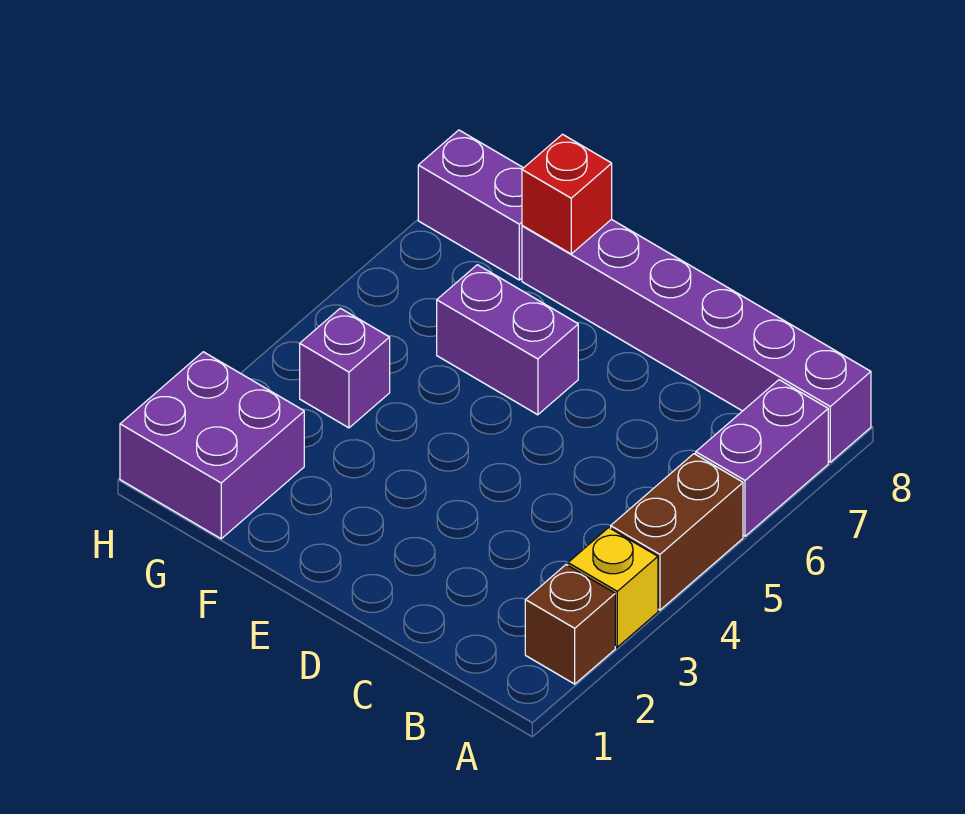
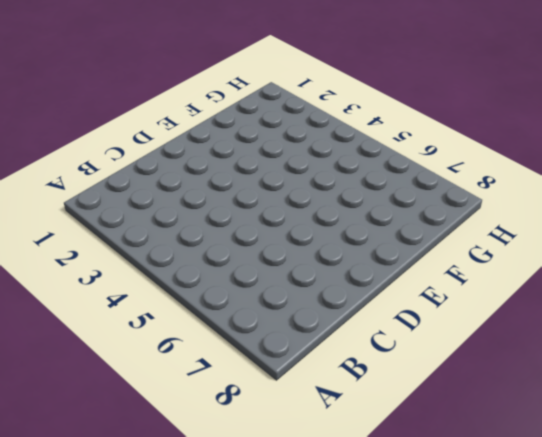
none -> brown 1x1 brick [525,565,615,684]
none -> yellow 1x1 brick [568,528,658,647]

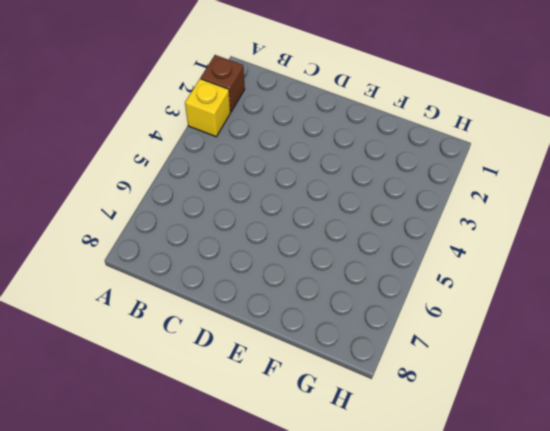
none -> brown 1x2 brick [611,454,743,610]
none -> purple 1x2 brick [696,380,828,536]

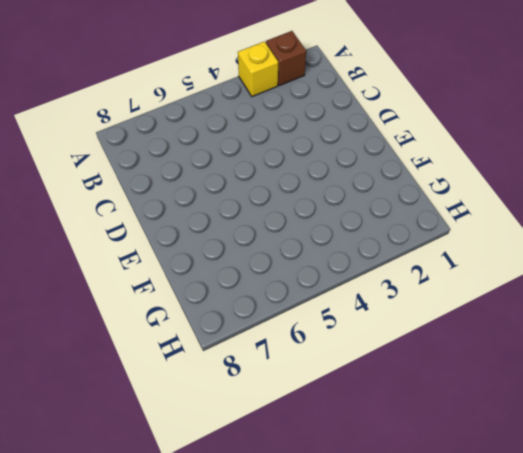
none -> brown 1x2 brick [611,454,743,610]
none -> purple 1x2 brick [696,380,828,536]

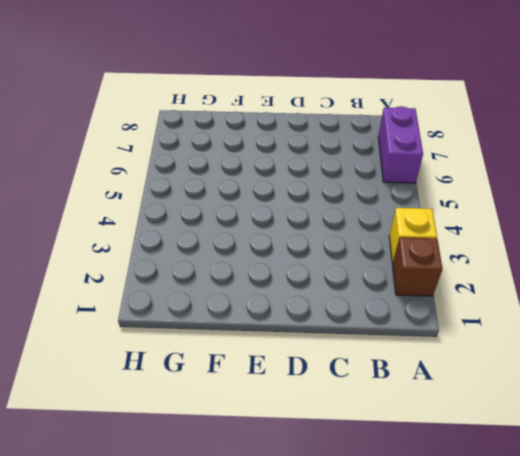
none -> brown 1x2 brick [611,454,743,610]
none -> purple 1x6 brick [522,219,871,462]

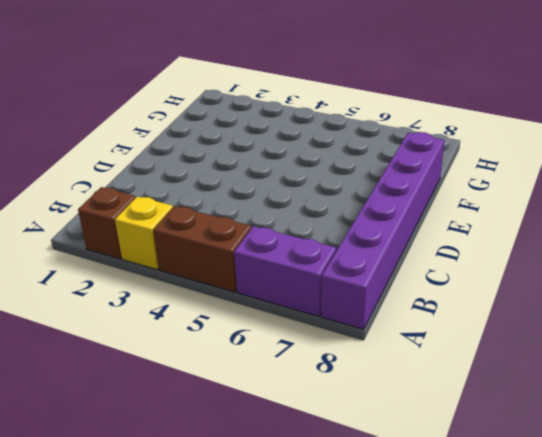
none -> purple 1x2 brick [437,265,578,415]
none -> purple 2x2 brick [120,352,304,539]

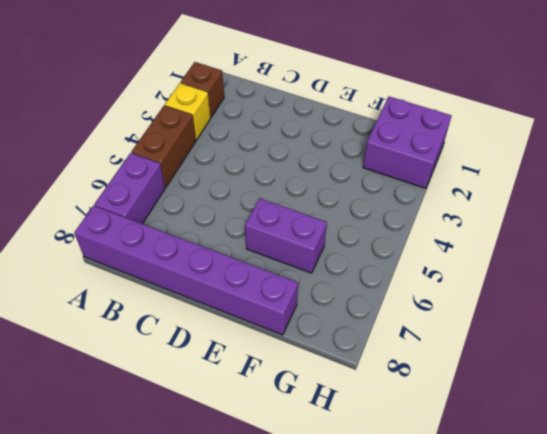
none -> purple 1x1 brick [300,308,390,428]
none -> purple 1x2 brick [418,130,523,280]

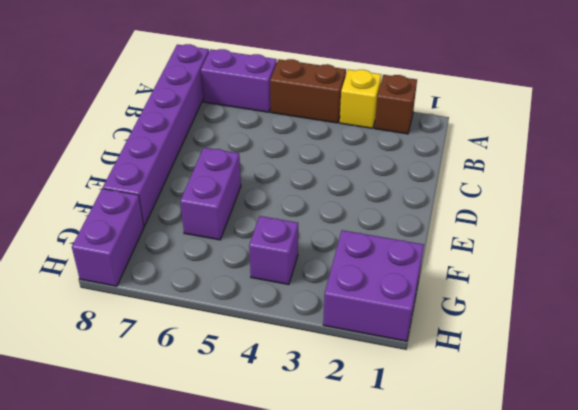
none -> red 1x1 brick [522,134,612,254]

